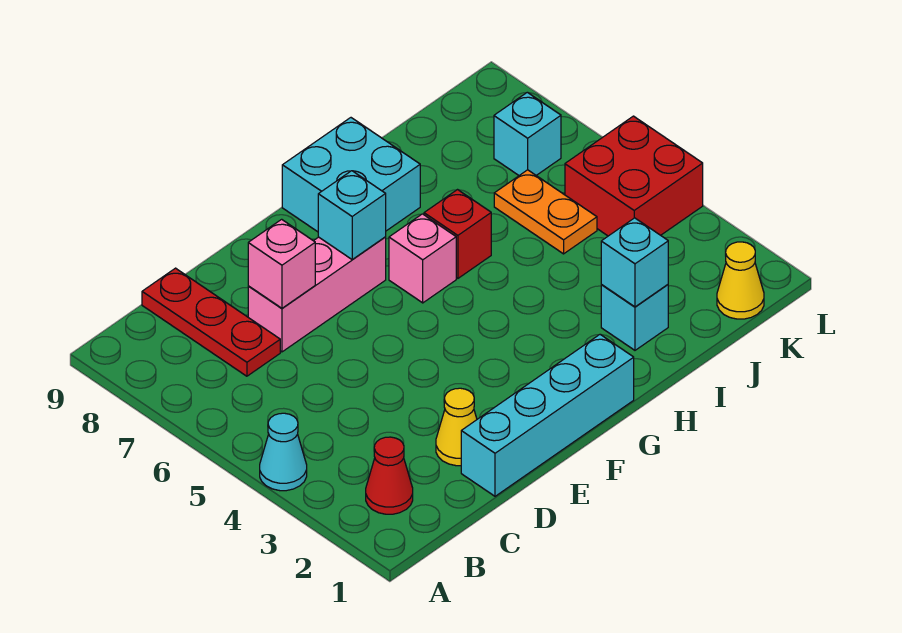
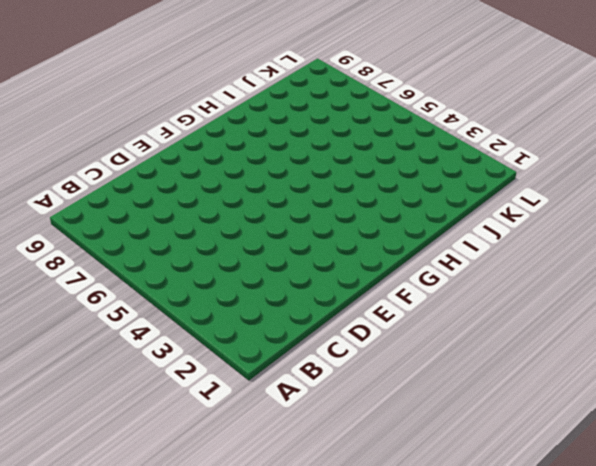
none -> cyan 1x1 cone [260,413,307,491]
none -> red 1x1 cone [366,437,413,514]
none -> red 1x3 plate [142,268,280,376]

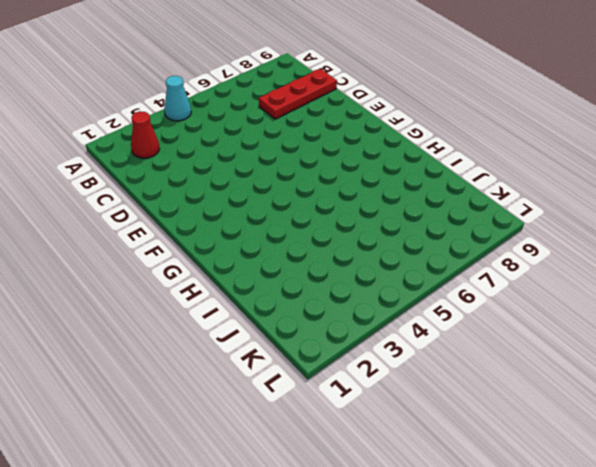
none -> cyan 1x4 brick [461,335,634,496]
none -> yellow 1x1 cone [436,388,477,466]
none -> pink 1x3 brick [248,237,386,352]

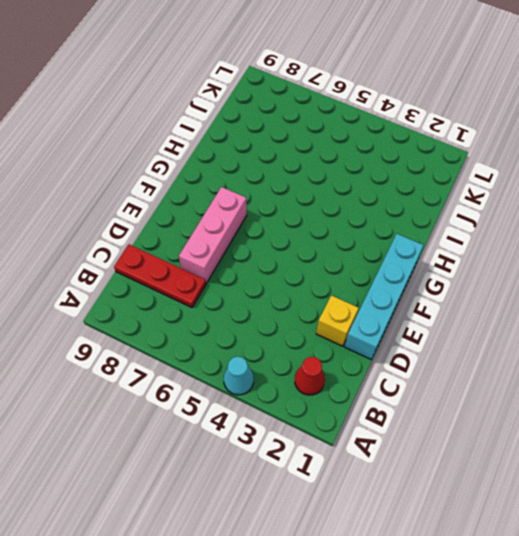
yellow 1x1 brick [316,295,359,346] -> yellow 1x1 cone [436,388,477,466]
none -> pink 1x1 brick [389,214,456,303]
none -> cyan 2x2 brick [282,118,420,232]
none -> red 1x1 brick [424,190,491,278]

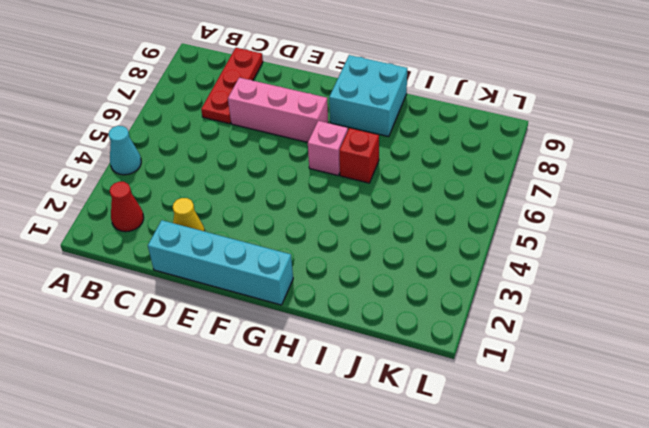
none -> cyan 1x1 brick [601,285,668,350]
none -> orange 1x2 plate [494,170,597,254]
none -> yellow 1x1 cone [717,242,764,319]

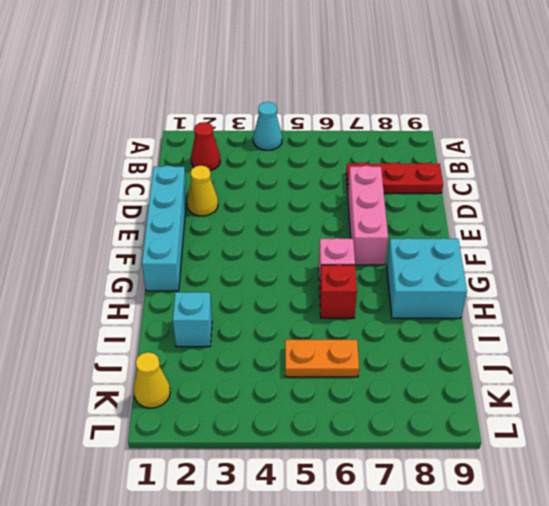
none -> red 2x2 brick [565,116,703,236]
none -> cyan 1x1 brick [494,92,561,175]
none -> pink 1x1 brick [248,219,315,308]

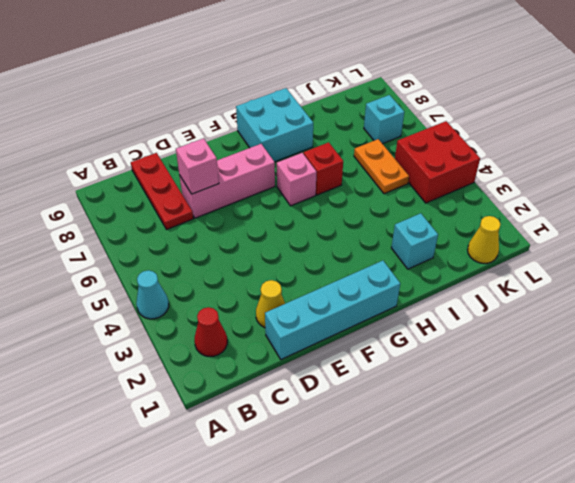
none -> cyan 1x1 brick [318,171,386,260]
none -> cyan 1x1 brick [601,218,668,307]

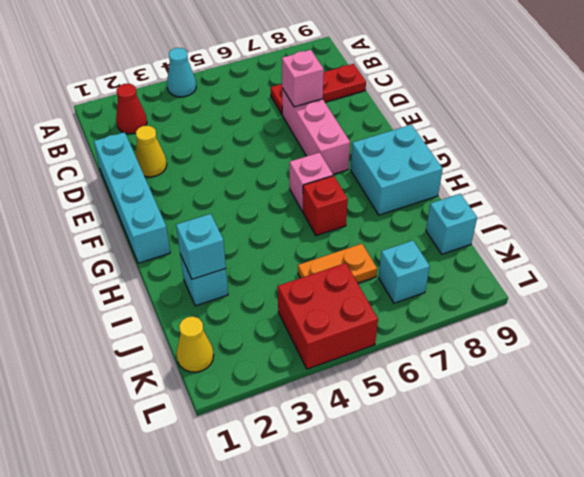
cyan 1x1 brick [426,194,477,254] -> cyan 1x1 brick moved to [318,171,386,260]

